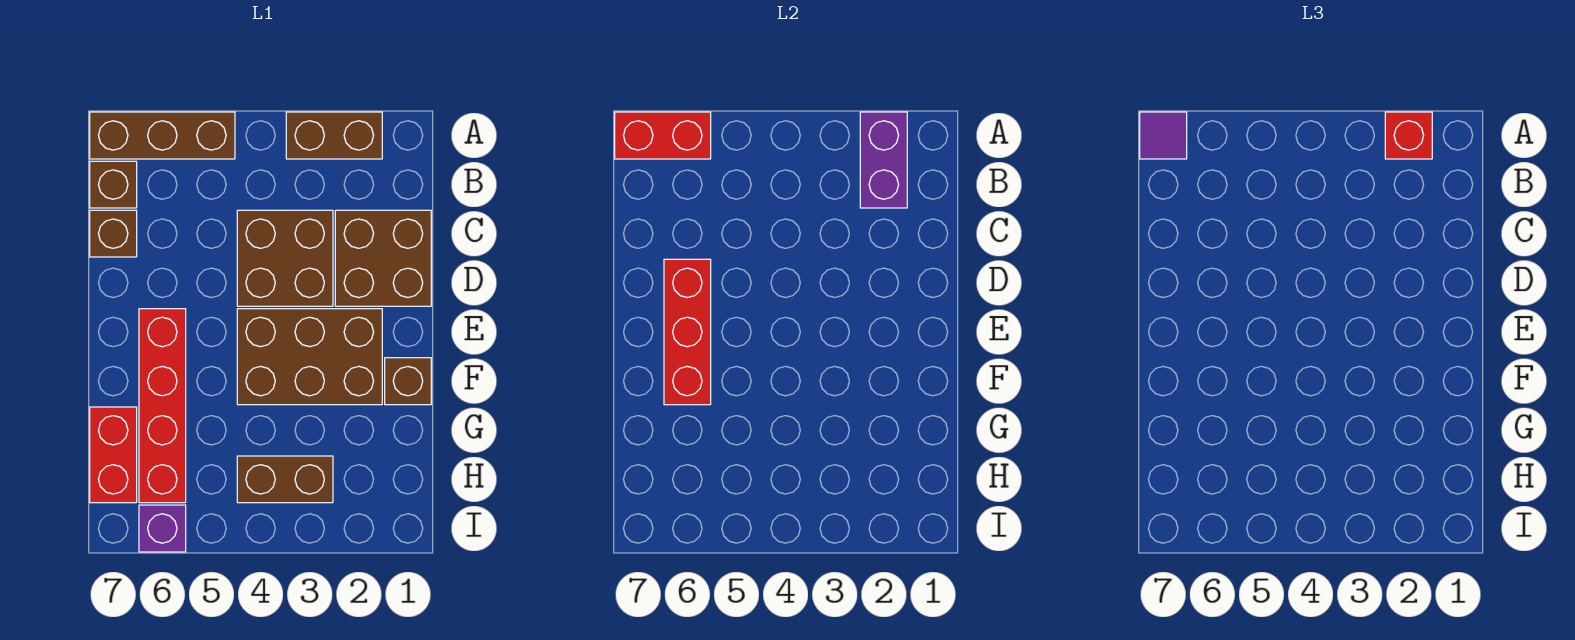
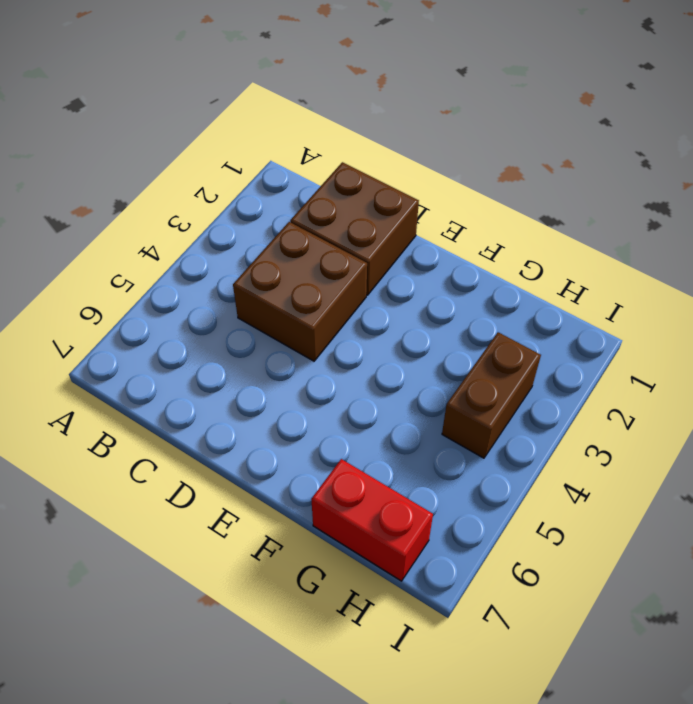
none -> brown 1x2 brick [286,112,382,159]
none -> brown 1x3 brick [90,112,235,159]
none -> brown 1x1 brick [90,161,137,208]

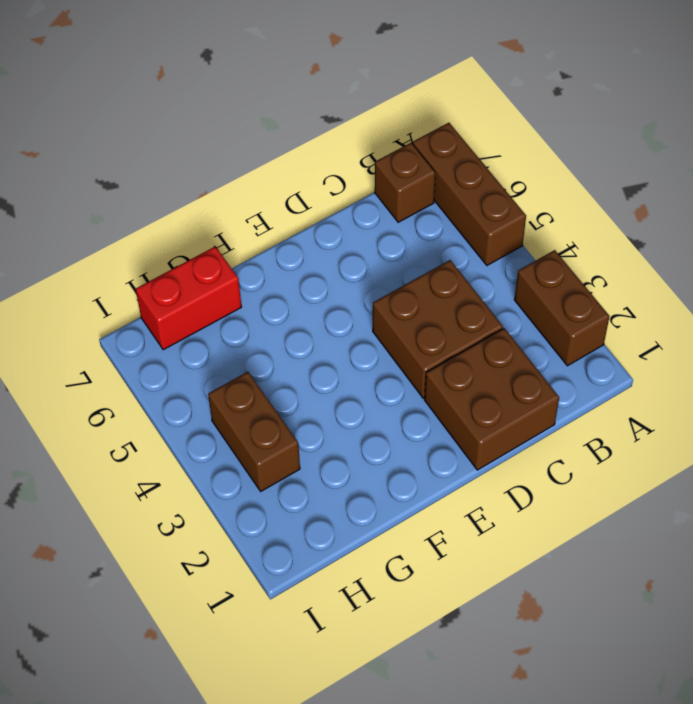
none -> brown 1x1 brick [90,210,137,257]
none -> brown 2x3 brick [237,309,382,405]
none -> red 1x4 brick [139,309,186,503]

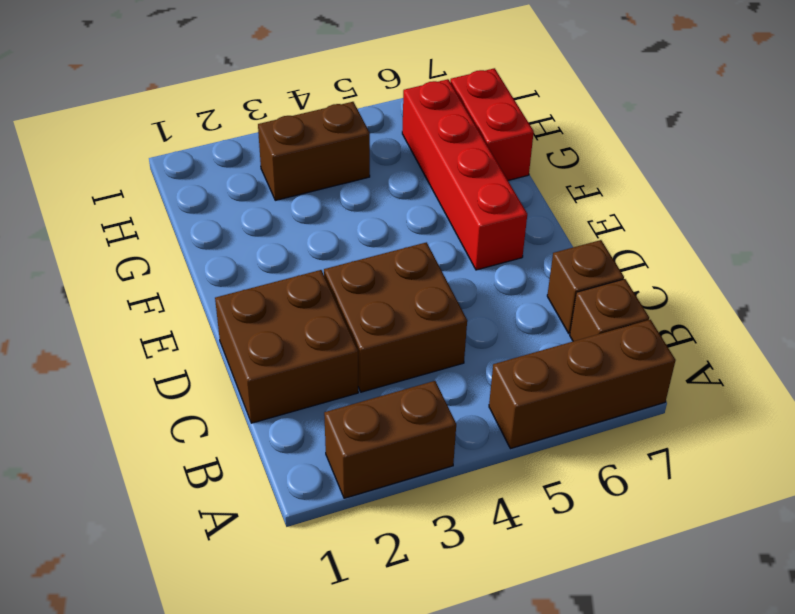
none -> brown 2x3 brick [237,309,382,405]
none -> brown 1x1 brick [385,358,431,405]
none -> purple 1x1 brick [139,505,186,552]

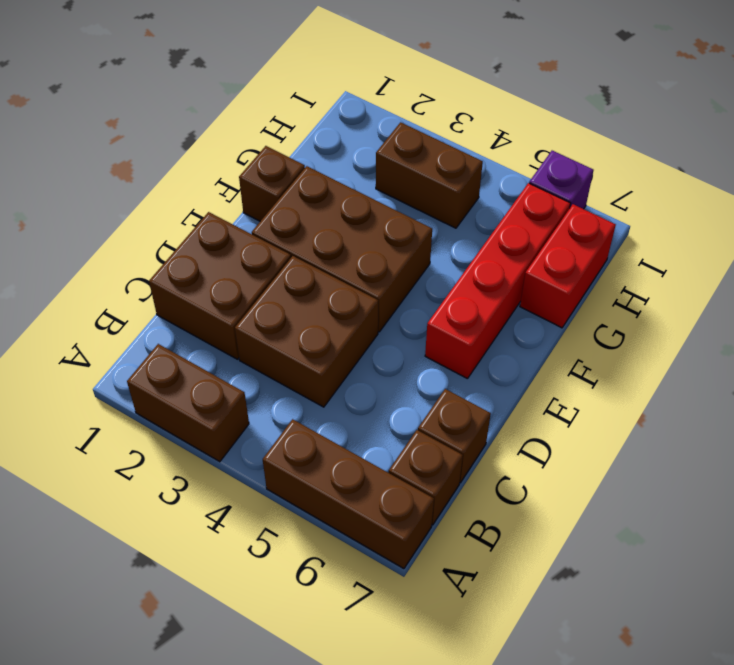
none -> purple 1x2 brick [860,112,907,208]
none -> red 1x2 brick [615,112,711,159]
none -> red 1x3 brick [664,259,711,405]

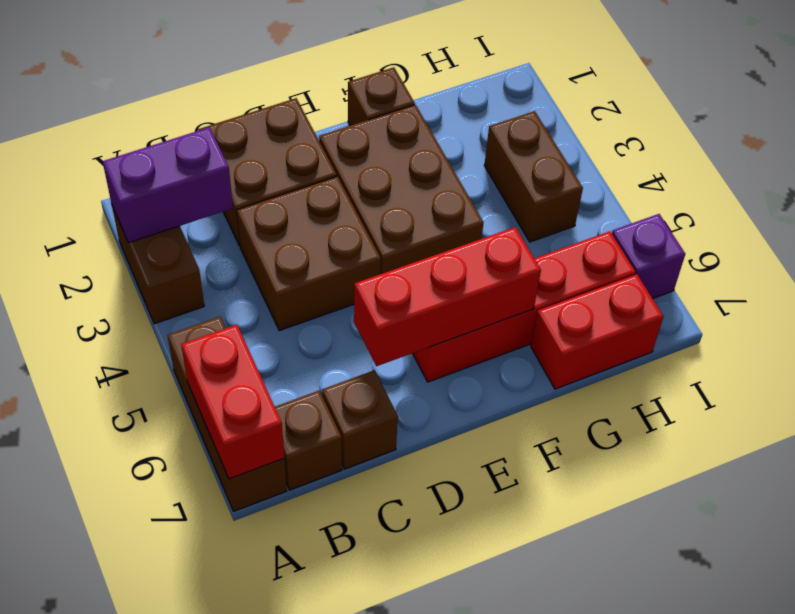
none -> red 1x1 brick [1385,112,1432,159]
none -> purple 1x1 tile [1140,112,1187,159]

